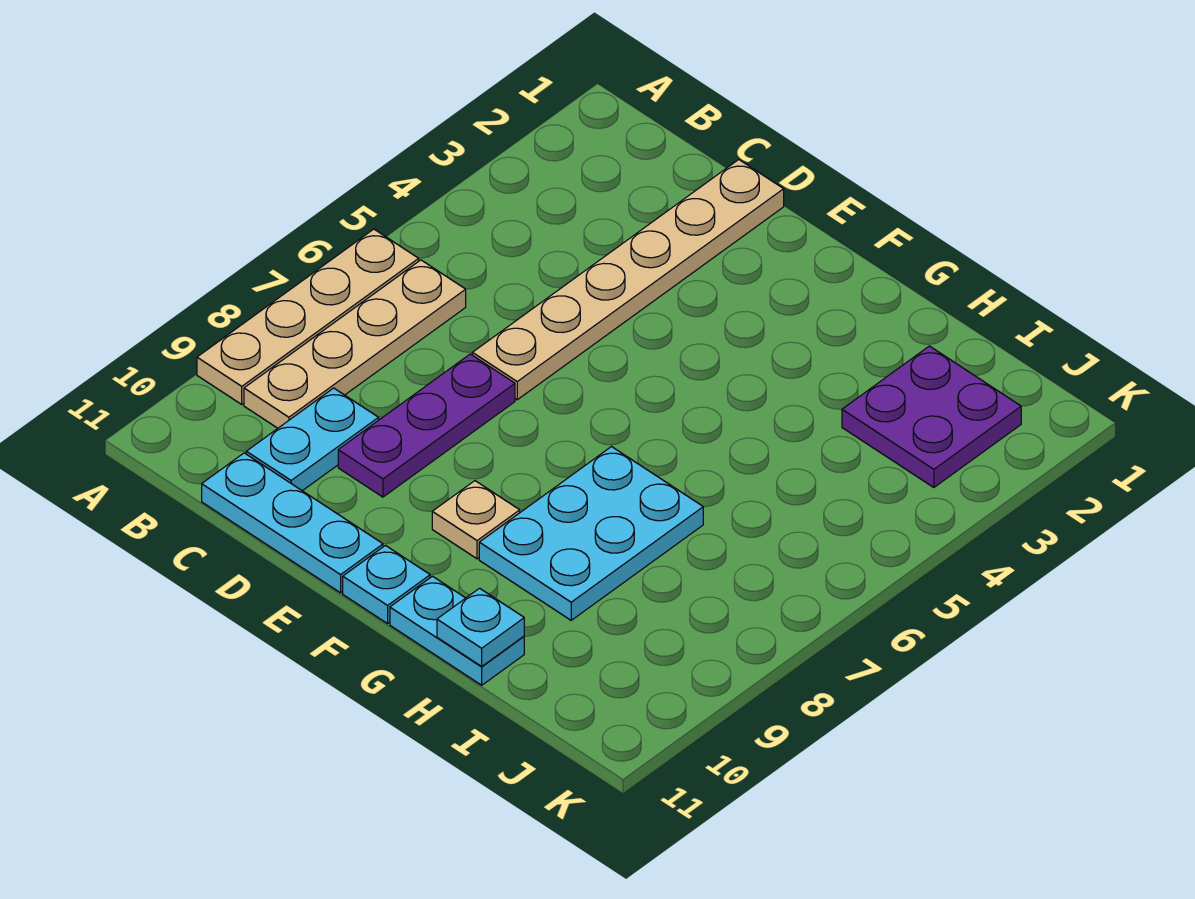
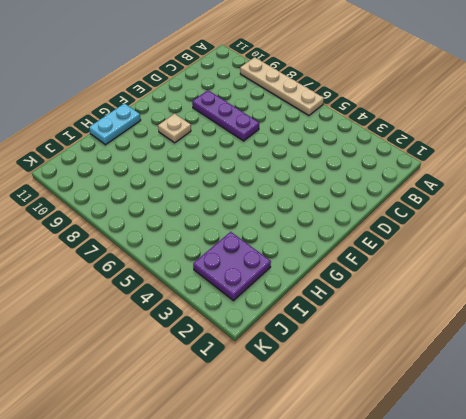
none -> tan 1x4 plate [244,260,466,428]
none -> cyan 1x2 plate [246,388,379,491]
none -> cyan 1x3 plate [202,453,383,593]

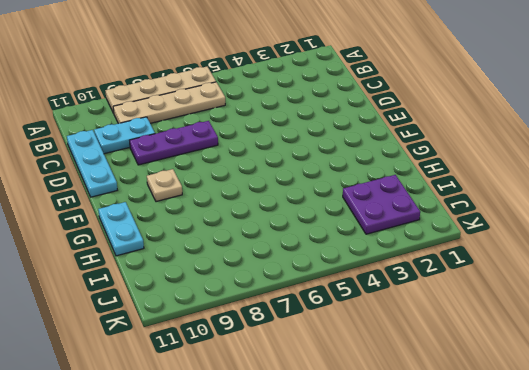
none -> tan 1x6 plate [472,160,784,400]
none -> cyan 1x1 plate [343,546,430,624]
none -> cyan 2x3 plate [479,447,703,620]

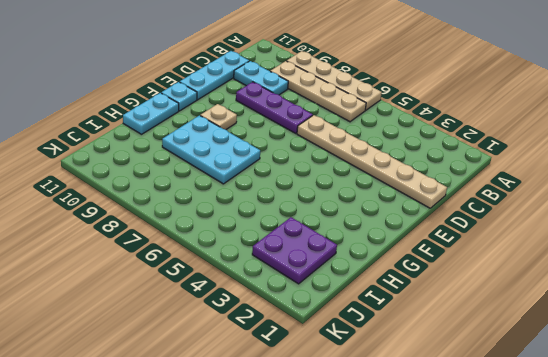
none -> cyan 1x1 plate [437,588,524,666]

